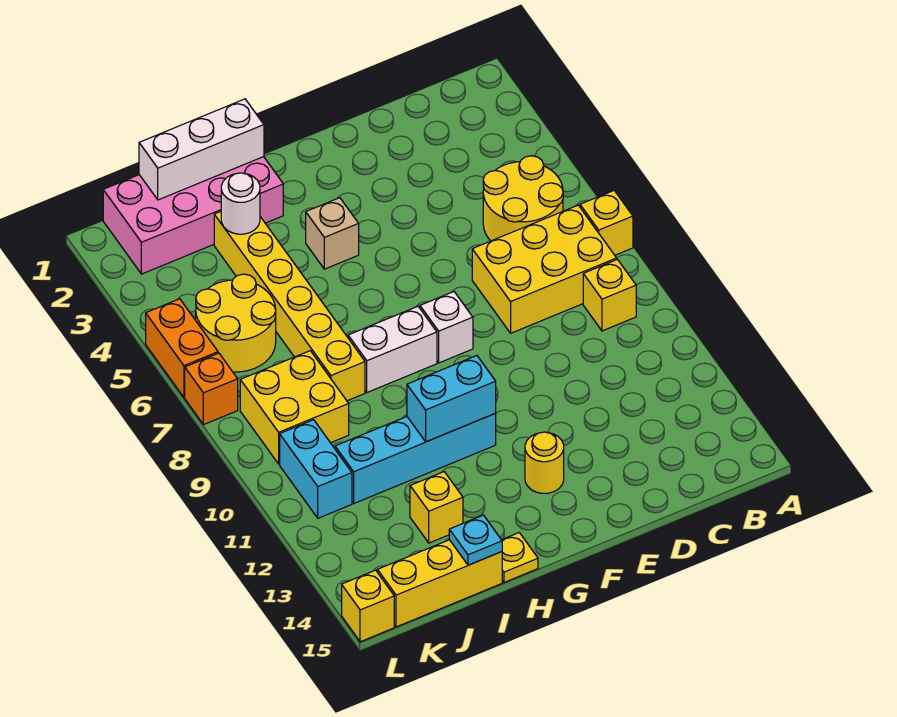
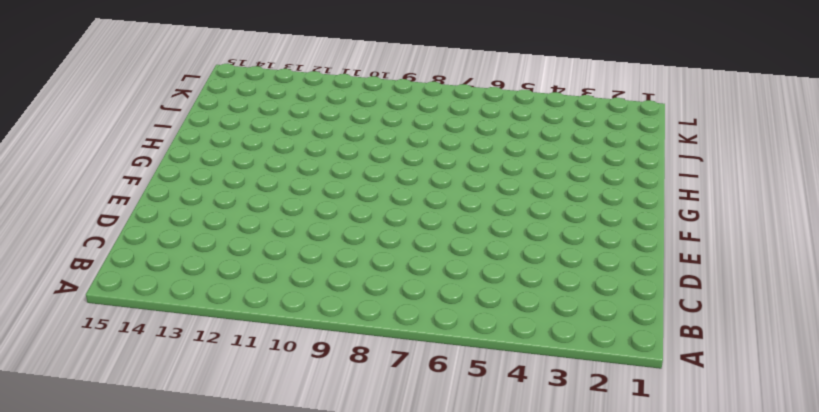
none -> yellow 1x1 brick [580,191,633,255]
none -> yellow 2x2 round brick [483,156,563,241]
none -> yellow 2x3 brick [472,205,617,333]

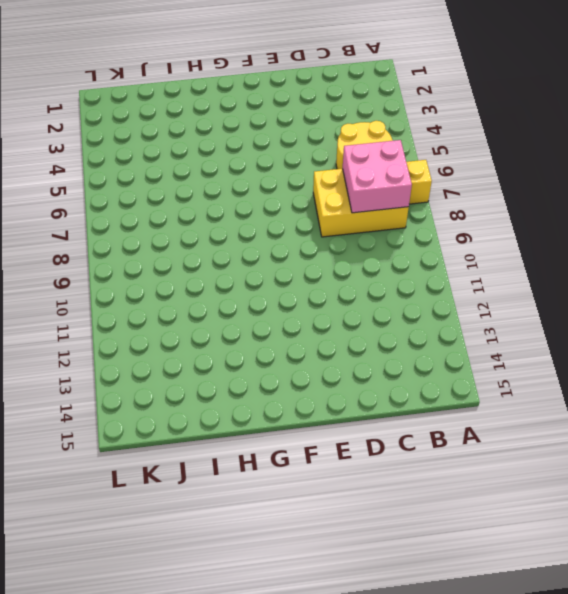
pink 2x2 brick [343,140,412,213] -> none
none -> yellow 1x1 brick [583,259,636,331]
none -> white 1x1 brick [420,292,473,363]
none -> yellow 1x1 round brick [525,432,564,493]

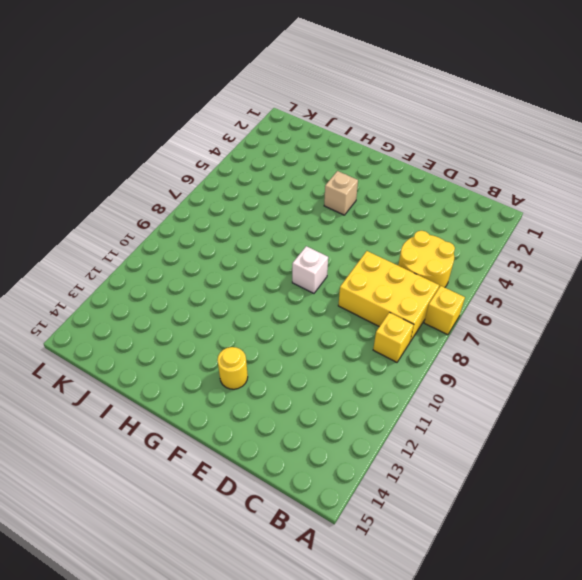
none -> white 1x2 brick [348,306,437,392]
none -> cyan 1x4 brick [335,413,496,503]
none -> pink 2x4 brick [103,157,283,274]

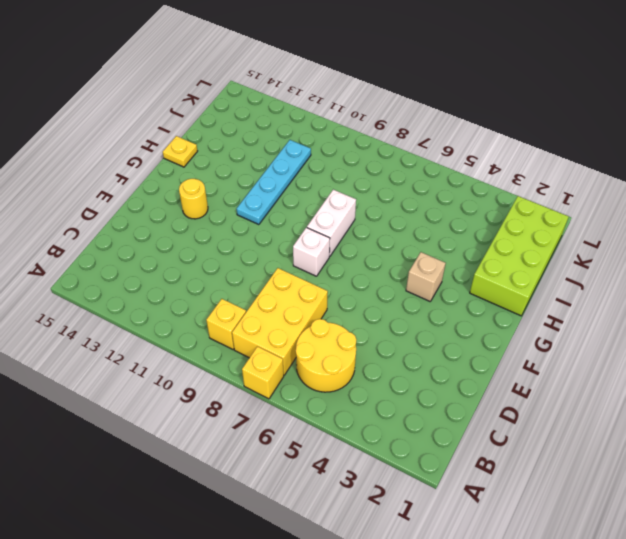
cyan 1x4 plate [237,140,311,225] -> cyan 1x4 brick [335,413,496,503]
lime 2x4 brick [470,196,569,316] -> pink 2x4 brick [103,157,283,274]
none -> yellow 1x6 brick [214,212,365,401]
none -> yellow 1x1 brick [410,472,463,543]
none -> yellow 1x3 brick [377,540,502,627]

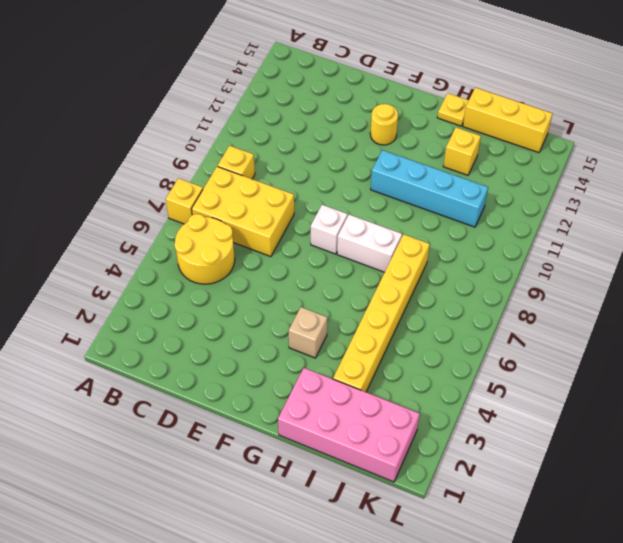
none -> yellow 2x2 round brick [196,274,276,372]
none -> yellow 2x2 brick [240,351,349,464]
none -> cyan 1x2 brick [280,420,352,518]

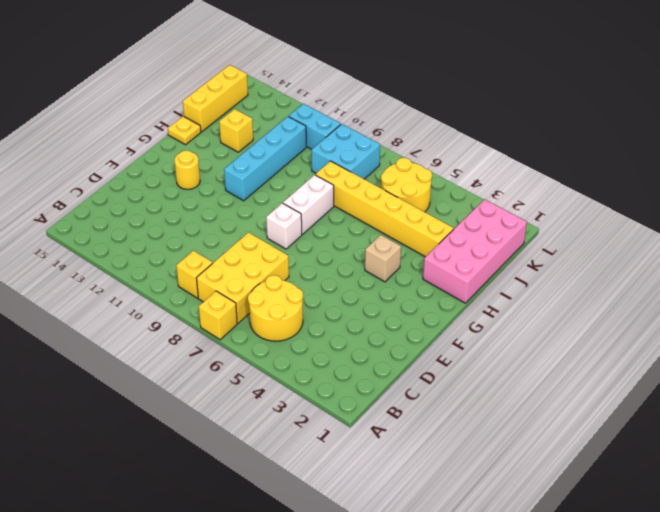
cyan 2x2 brick [312,124,380,179] -> yellow 2x2 brick [240,351,349,464]
none -> orange 1x2 brick [146,299,218,397]
none -> orange 1x1 brick [185,353,238,425]
none -> yellow 1x1 brick [342,570,394,642]

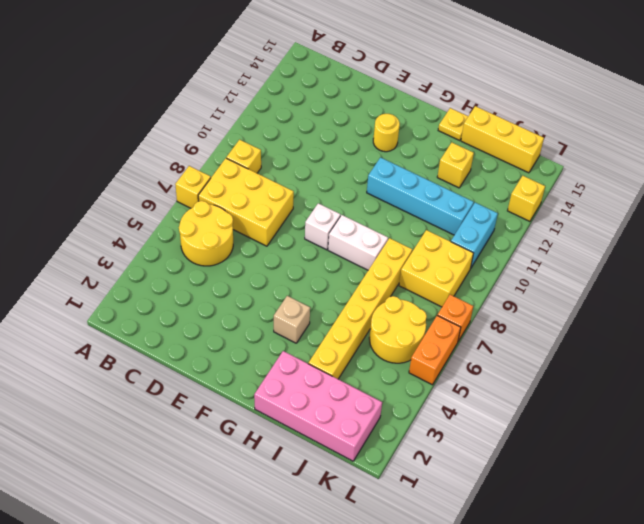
yellow 1x1 brick [508,176,545,221] -> yellow 1x1 brick moved to [342,570,394,642]
none -> cyan 1x2 brick [407,356,496,442]
none -> white 1x3 brick [139,99,264,200]
none -> white 1x1 round brick [221,173,260,234]

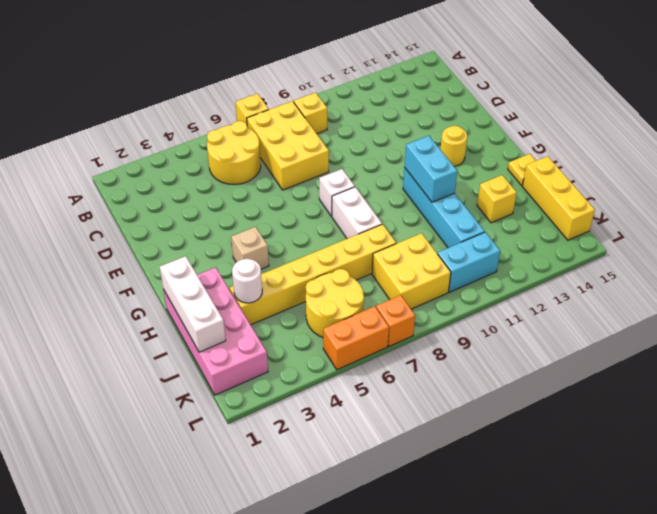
none -> yellow 1x1 brick [342,570,394,642]
none -> cyan 1x1 plate [449,515,502,565]

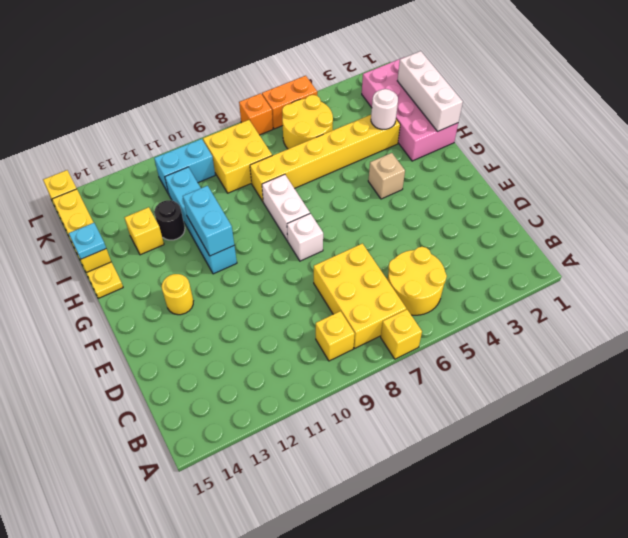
black 1x1 round brick [154,200,185,240] -> none

